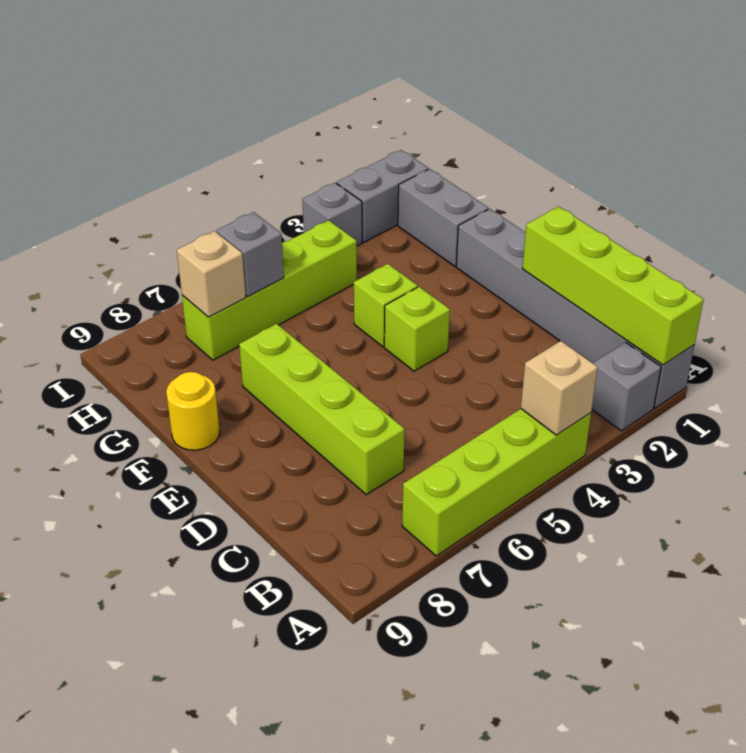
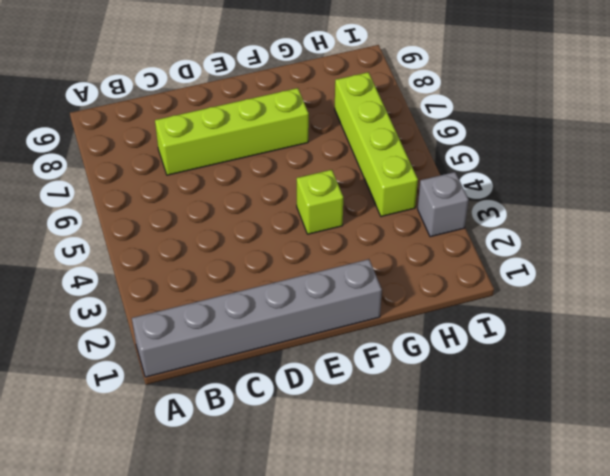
none -> grey 1x1 brick [592,342,661,431]
none -> lime 1x4 brick [402,409,591,556]
none -> lime 1x1 brick [384,287,450,371]

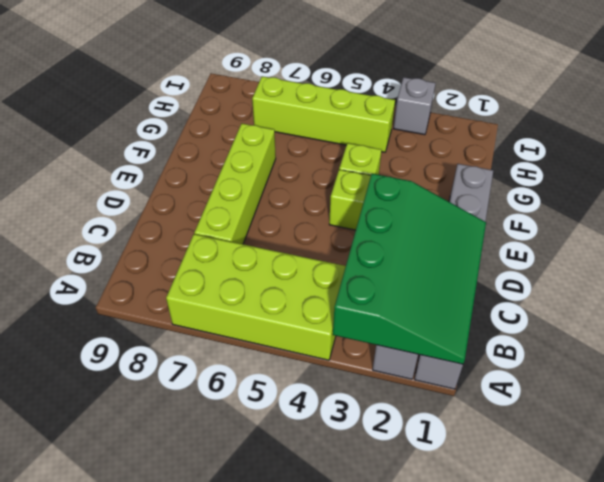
green 3x4 slope [333,174,486,364] -> lime 1x4 brick [522,207,704,365]
lime 2x4 brick [166,234,346,360] -> lime 1x4 brick [402,409,591,556]
none -> yellow 1x1 round brick [166,372,220,450]
none -> grey 1x2 brick [398,169,488,266]
none -> grey 1x2 brick [337,150,428,242]

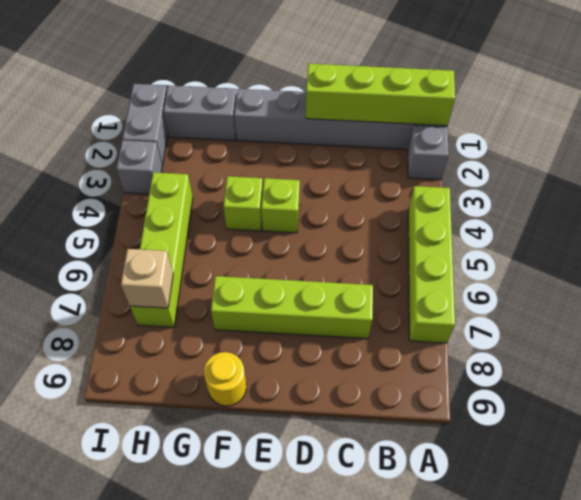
none -> tan 1x1 brick [521,341,598,435]
none -> grey 1x1 brick [217,212,284,296]

